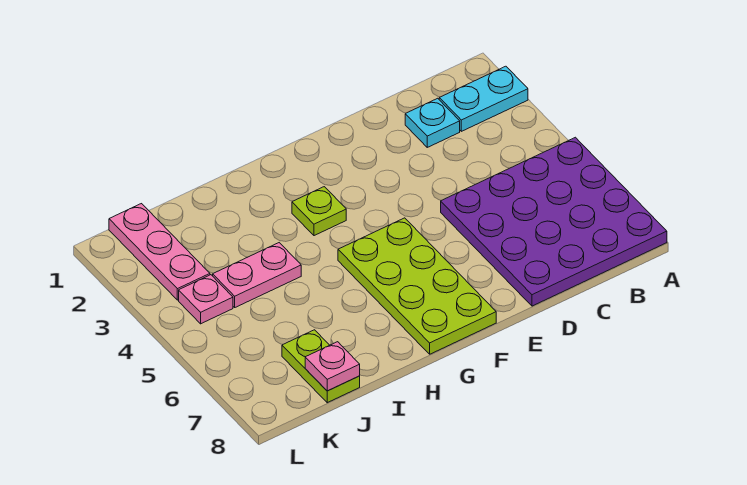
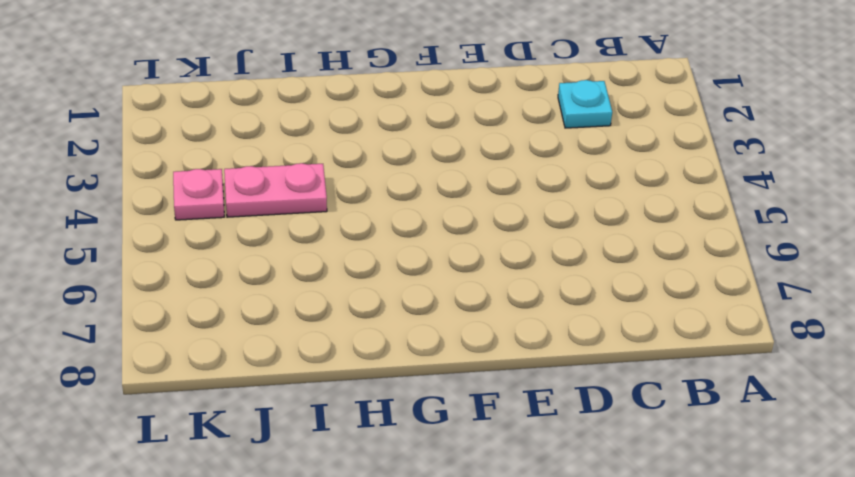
none -> cyan 1x2 plate [439,66,528,131]
none -> purple 4x4 plate [441,137,667,306]

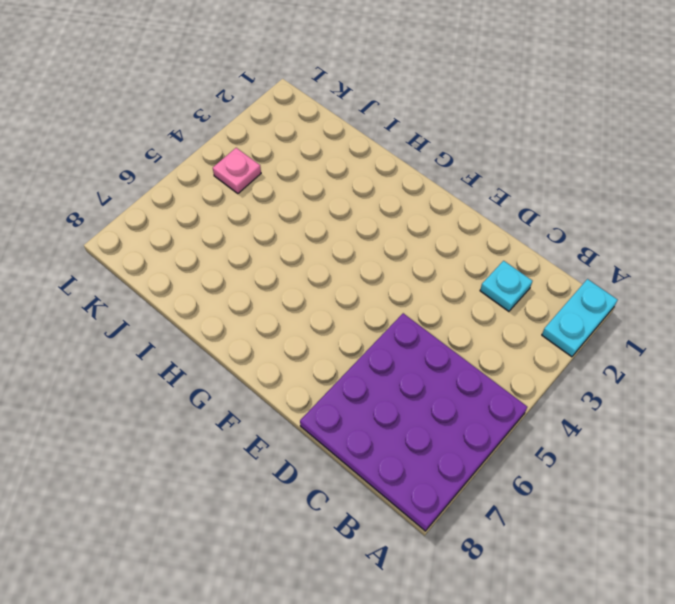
cyan 1x2 plate [542,279,618,357] -> cyan 1x2 plate turned to [439,66,528,131]
none -> lime 2x4 plate [338,218,496,354]
none -> lime 1x1 plate [292,187,346,236]

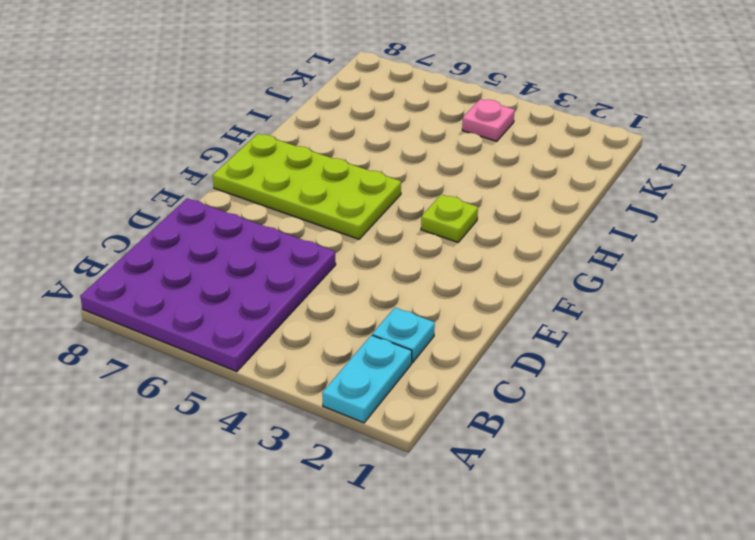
none -> pink 1x2 plate [213,243,301,307]
none -> lime 1x2 plate [282,330,360,403]

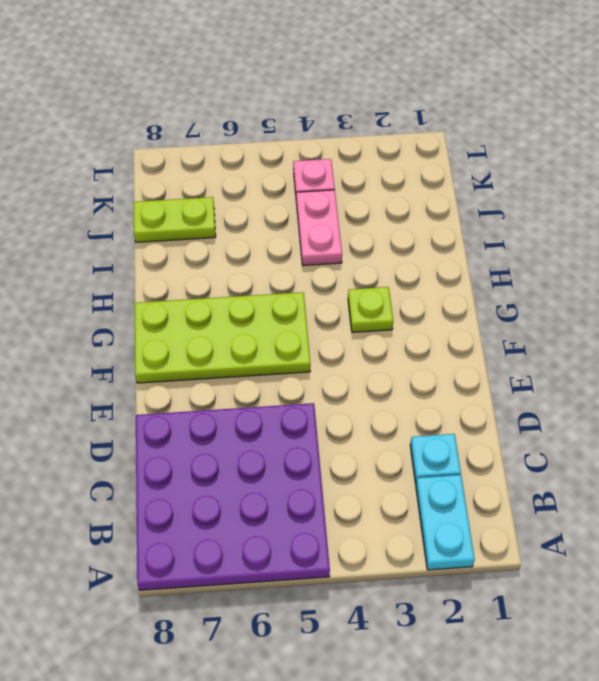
none -> pink 1x3 plate [109,204,210,300]
none -> pink 1x1 plate [305,342,360,391]

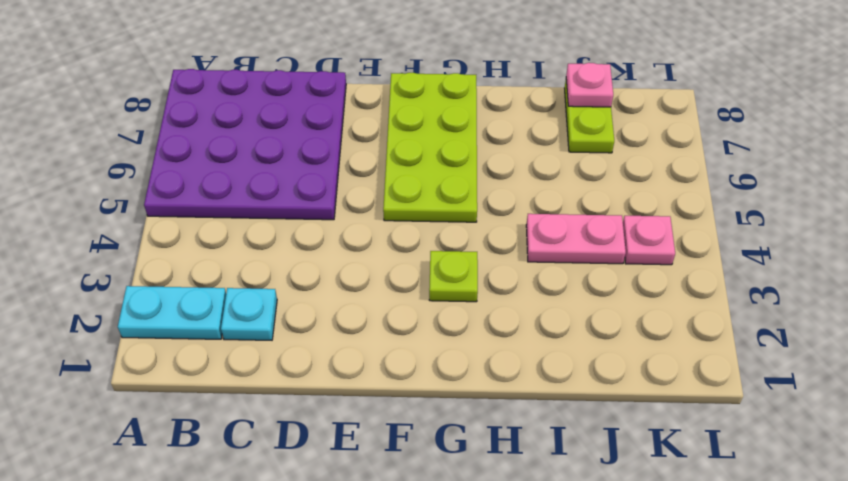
none -> pink 1x3 plate [109,204,210,300]

